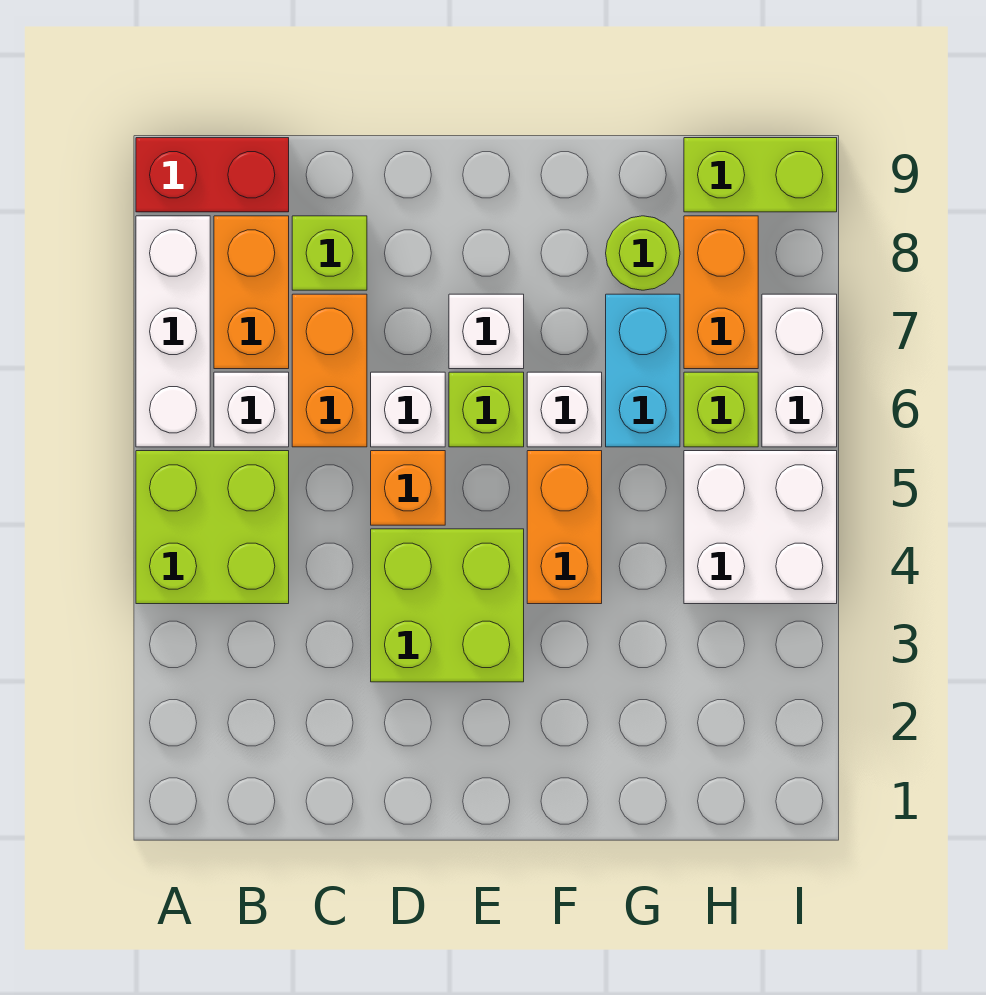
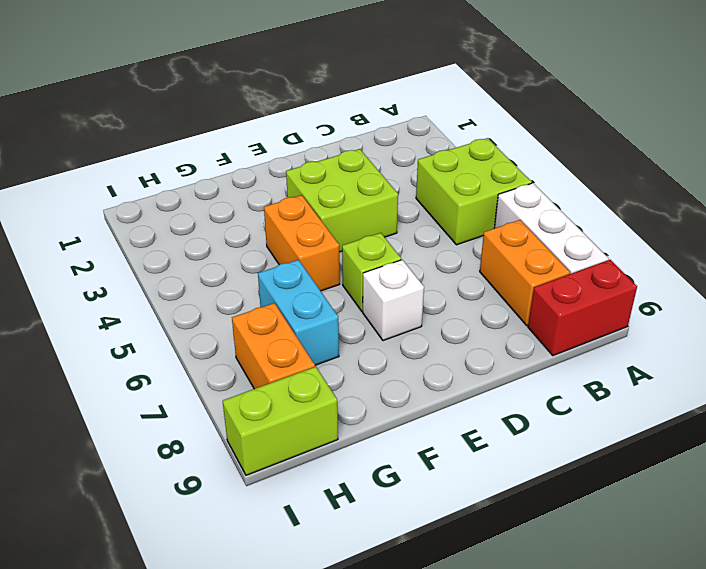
none -> white 1x1 brick [214,372,289,447]
none -> orange 1x2 brick [292,294,367,447]
none -> lime 1x1 brick [292,216,367,290]

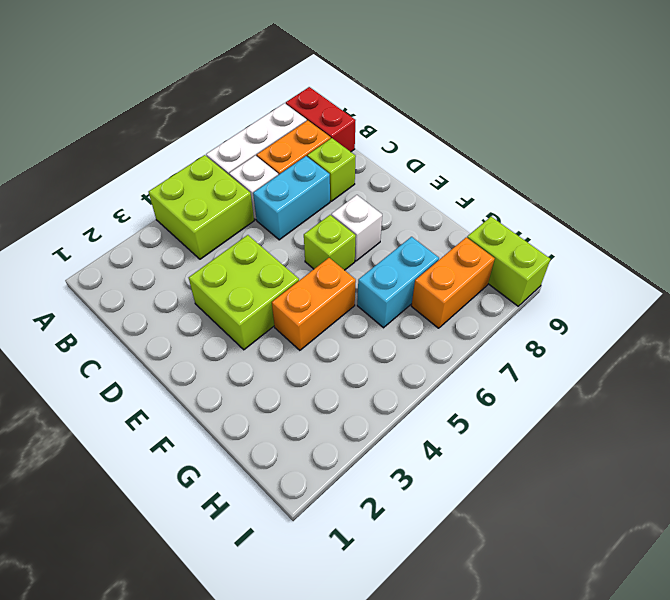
cyan 1x2 brick [253,156,330,240] -> orange 1x2 brick [292,294,367,447]
none -> orange 1x1 brick [371,451,445,525]
none -> white 1x1 brick [371,372,445,447]
none -> white 1x1 brick [527,372,602,447]

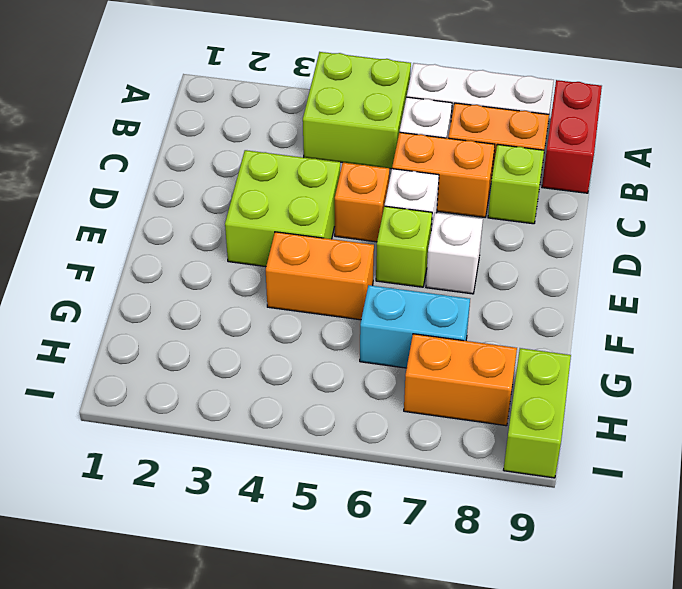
none -> white 1x1 brick [527,372,602,447]
none -> lime 1x1 round brick [606,216,680,290]
none -> white 2x2 brick [684,451,837,604]

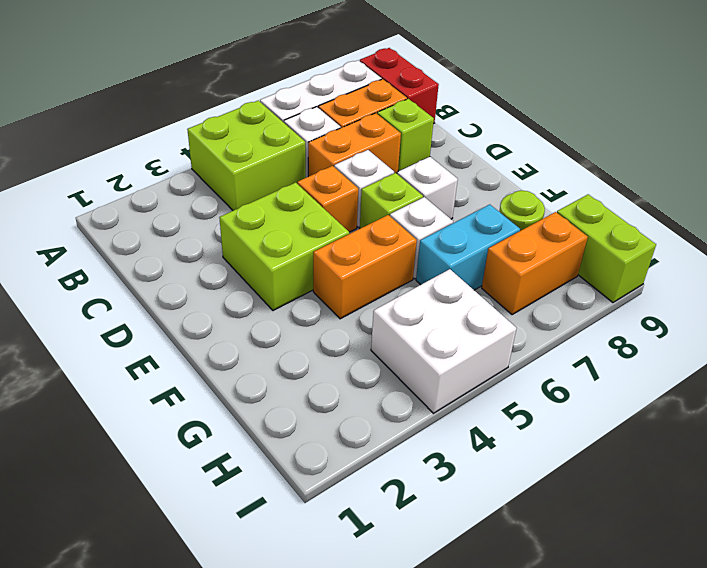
none -> lime 1x1 brick [684,372,758,447]
none -> white 1x2 brick [762,294,837,447]

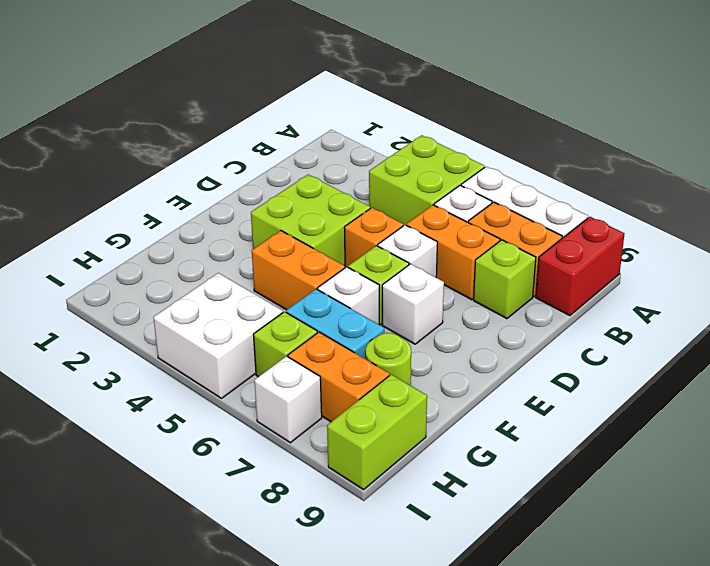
white 1x1 brick [254,356,322,443] -> white 1x2 brick [762,294,837,447]

